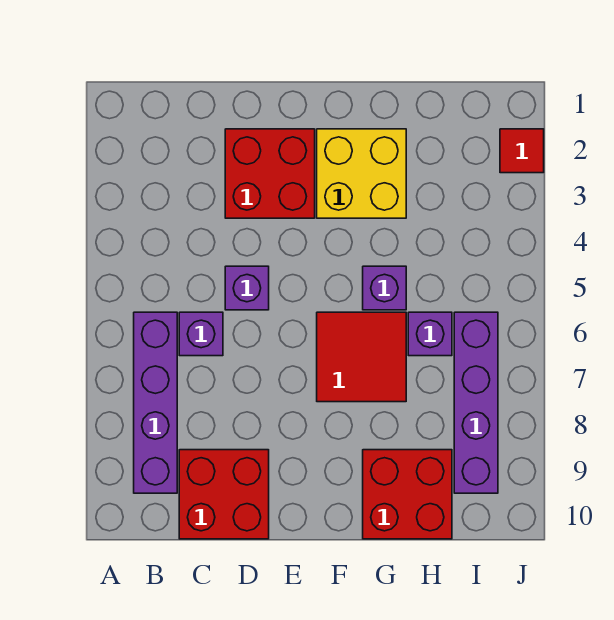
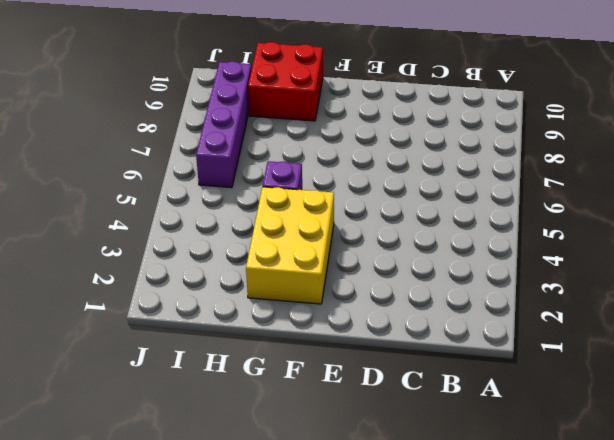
yellow 2x3 brick [246,187,334,304] -> yellow 2x2 brick [317,129,406,218]
none -> purple 1x4 brick [134,312,177,493]
none -> purple 1x1 brick [179,312,223,356]
none -> red 2x2 brick [179,450,269,539]

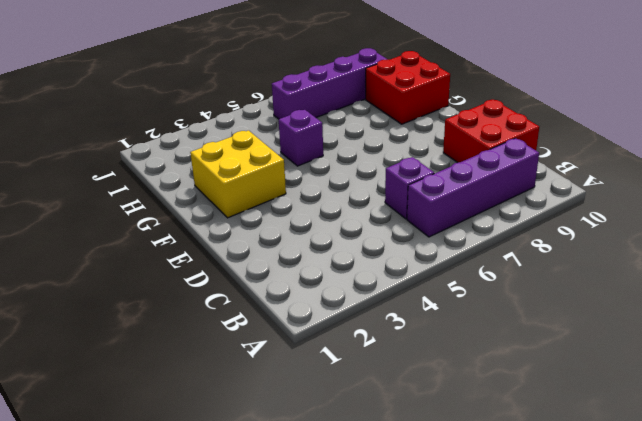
none -> red 2x2 brick [225,129,315,218]
none -> purple 1x1 brick [225,266,269,310]
none -> red 2x2 tile [317,312,406,402]

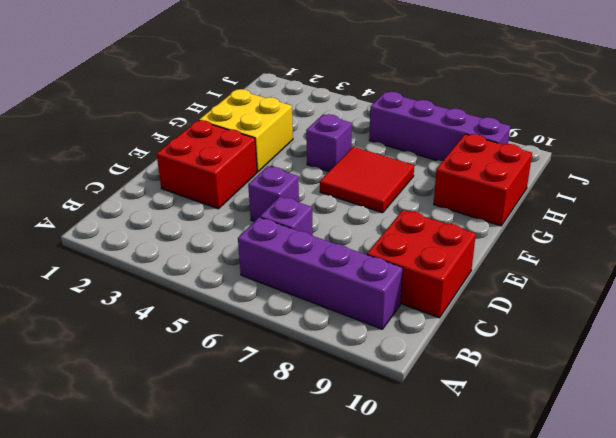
none -> purple 1x1 brick [408,312,452,356]
none -> red 1x1 tile [500,129,544,173]

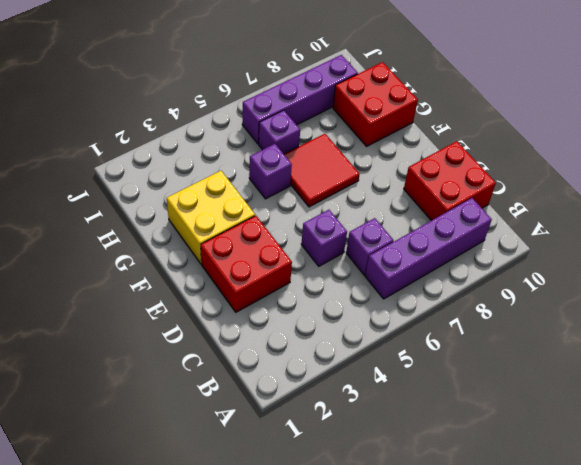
none -> red 1x1 tile [500,129,544,173]

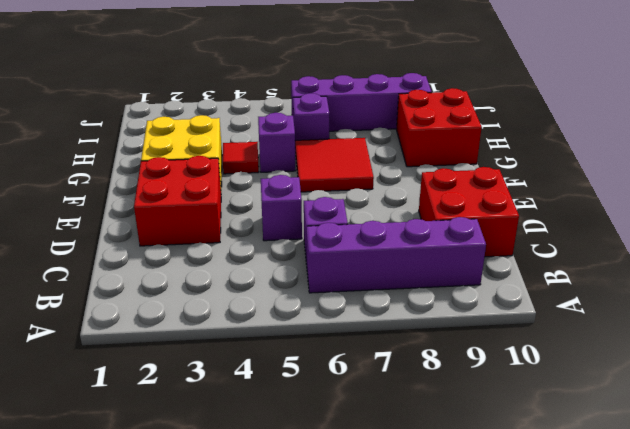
red 1x1 tile [223,142,259,174] -> red 1x1 tile moved to [500,129,544,173]

